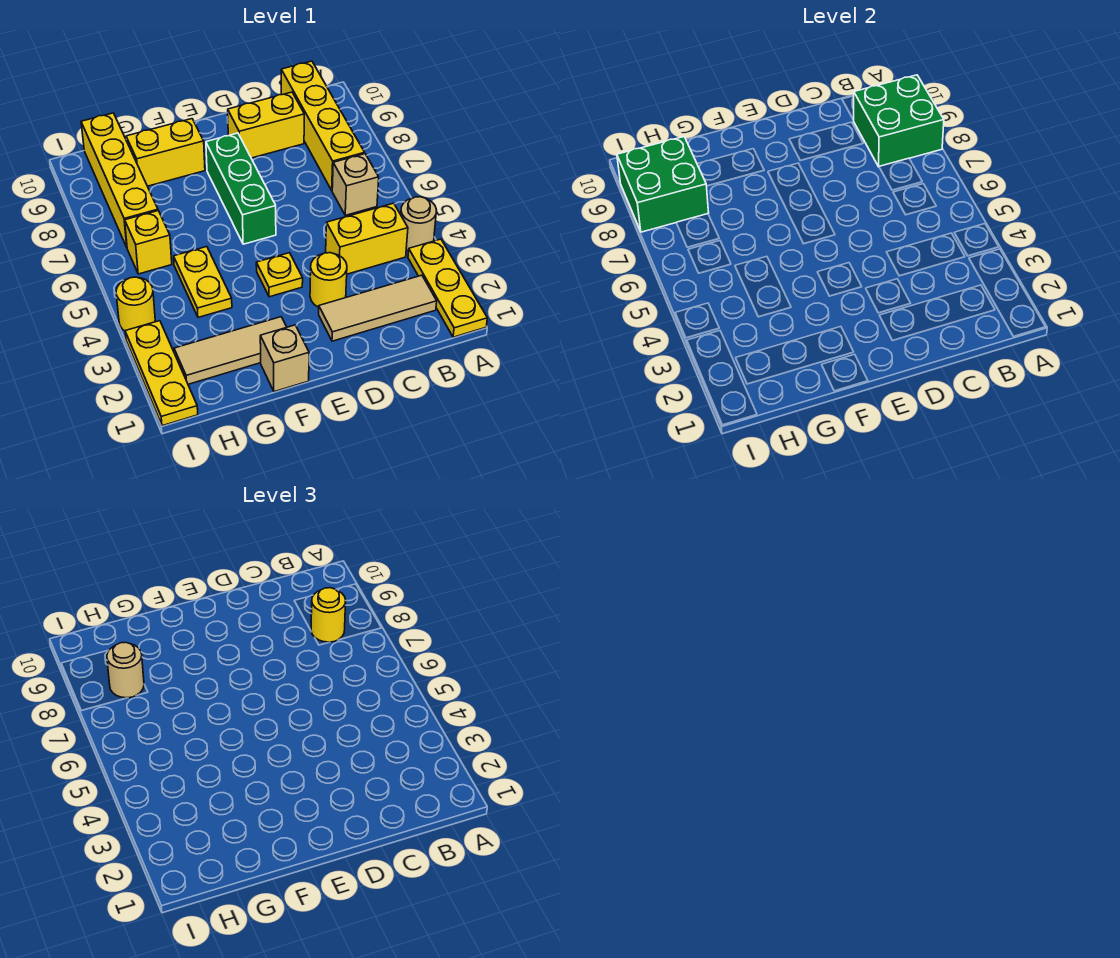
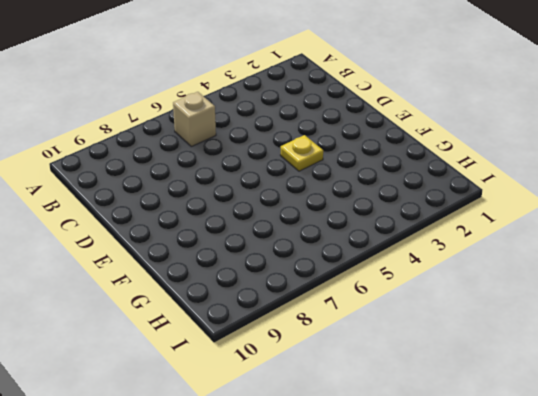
none -> yellow 1x3 plate [408,239,487,337]
none -> tan 1x1 round brick [401,197,436,251]
none -> tan 1x3 tile [319,275,437,341]

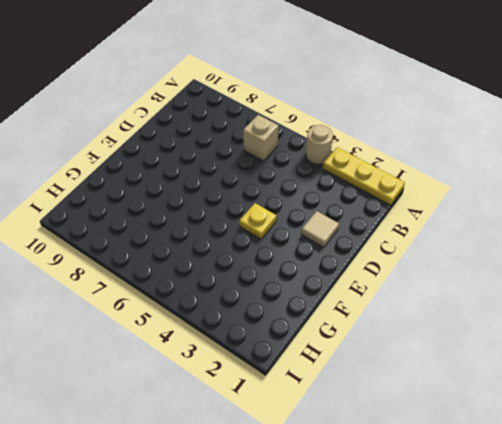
tan 1x1 tile [301,211,339,248] -> tan 1x3 tile [319,275,437,341]
none -> yellow 1x2 brick [326,203,408,274]
none -> yellow 1x4 brick [281,61,365,190]
none -> yellow 1x2 brick [228,92,304,158]

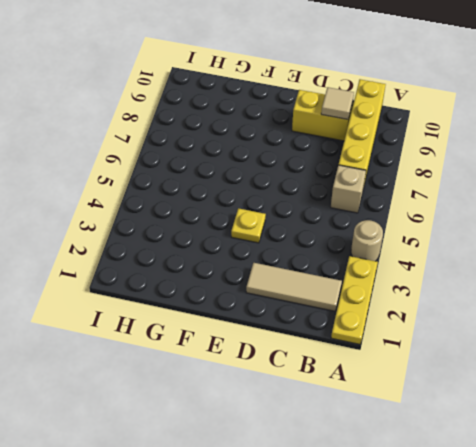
tan 1x1 tile [321,87,354,119] -> none
none -> yellow 1x2 brick [326,203,408,274]
none -> yellow 1x1 round brick [310,253,347,307]
none -> green 1x3 brick [206,133,276,244]

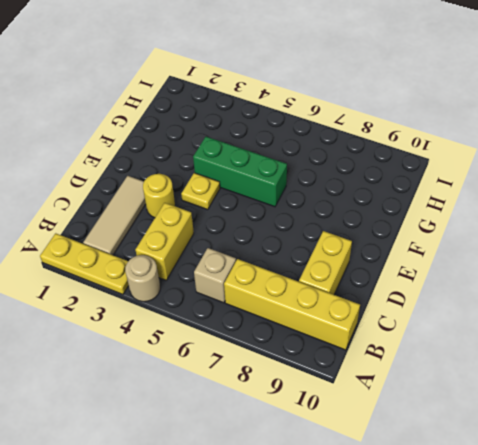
green 1x3 brick [193,137,287,207] -> green 1x3 brick moved to [206,133,276,244]
none -> tan 1x1 brick [260,325,309,392]
none -> tan 1x3 tile [174,317,287,384]
none -> yellow 1x2 brick [126,119,205,186]

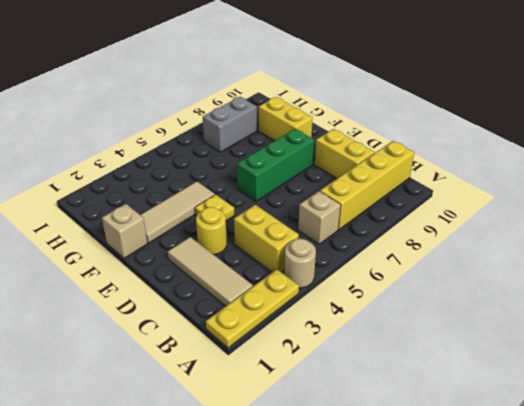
tan 1x3 tile [141,181,215,243] -> tan 1x3 tile turned to [174,317,287,384]
grey 1x2 brick [203,97,257,152] -> yellow 1x4 brick [81,113,158,247]
none -> yellow 1x2 plate [174,247,232,317]
none -> yellow 1x1 brick [125,211,172,274]
none -> yellow 1x3 plate [125,321,198,426]

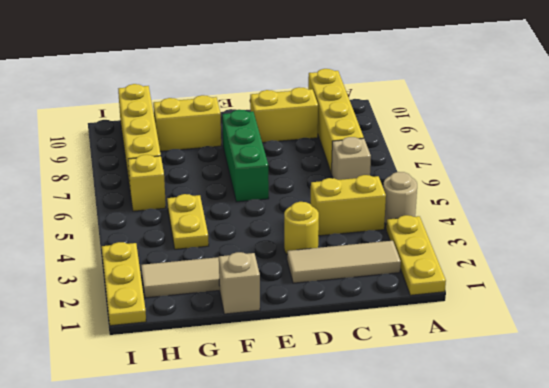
none -> yellow 1x1 plate [256,253,303,297]
none -> yellow 1x1 round brick [116,277,155,331]
none -> green 2x2 brick [854,75,944,167]

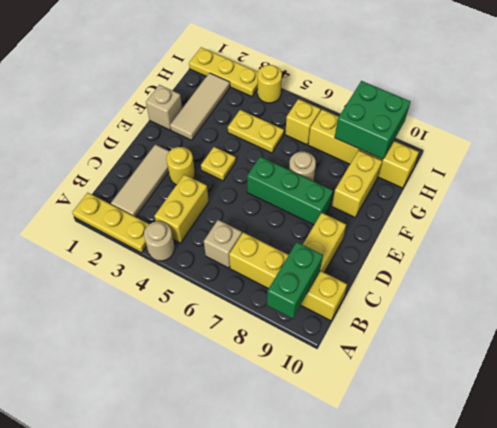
green 1x2 brick [267,242,323,319] -> green 2x2 brick [854,75,944,167]
tan 1x1 round brick [289,152,316,181] -> tan 1x1 round brick moved to [107,642,144,698]
none -> yellow 1x1 round brick [311,588,346,642]

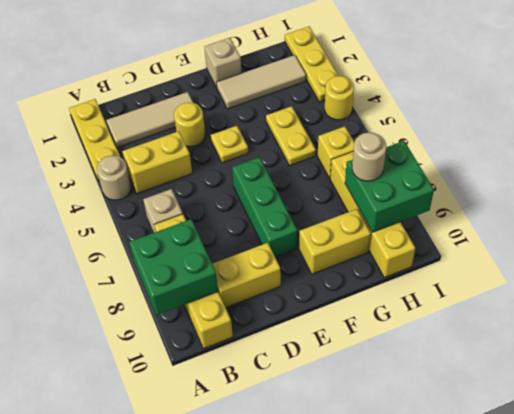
none -> yellow 1x1 round brick [311,588,346,642]

